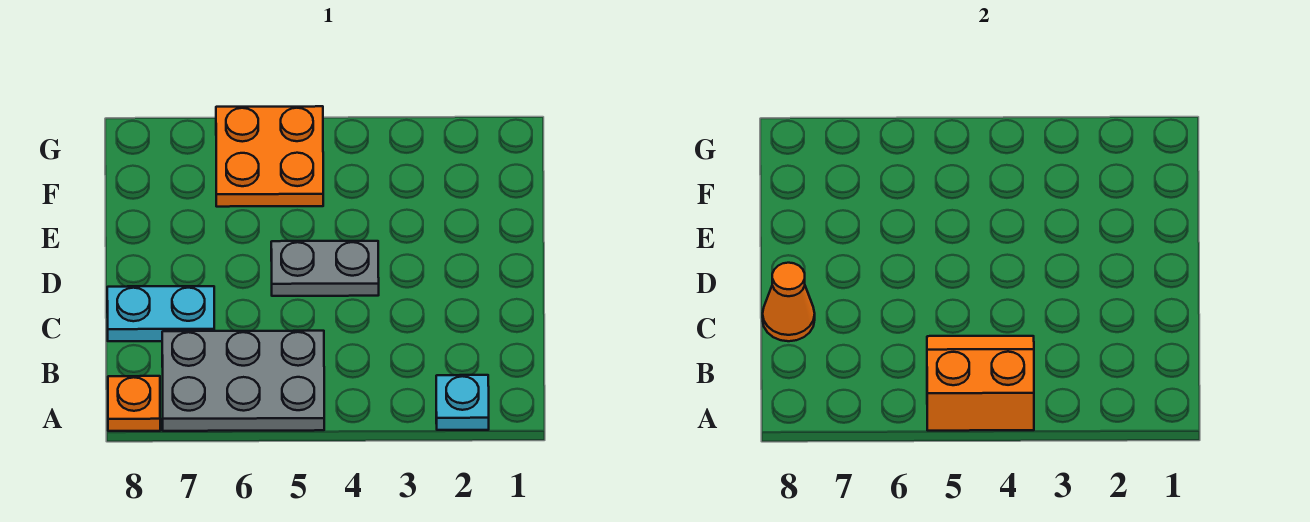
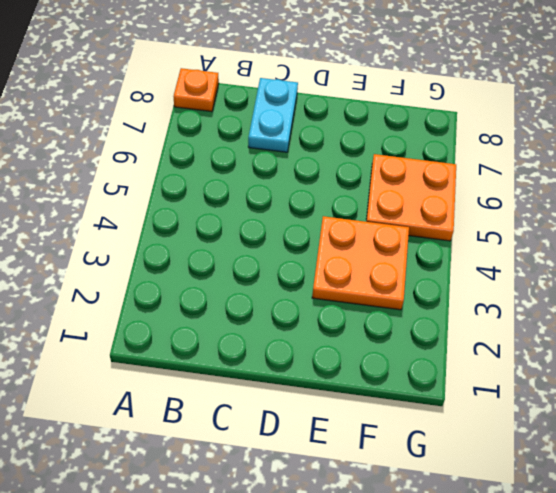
orange 2x2 plate [312,216,409,310] -> none
none -> cyan 1x1 plate [436,375,489,430]
none -> grey 2x3 plate [162,331,324,431]

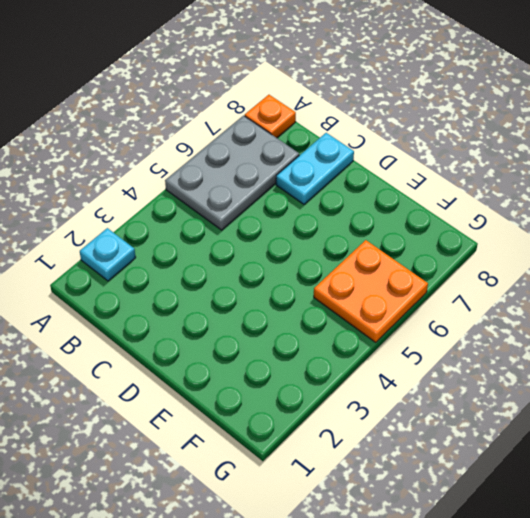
none -> grey 1x2 plate [271,241,379,296]
none -> orange 2x2 slope [927,336,1034,431]

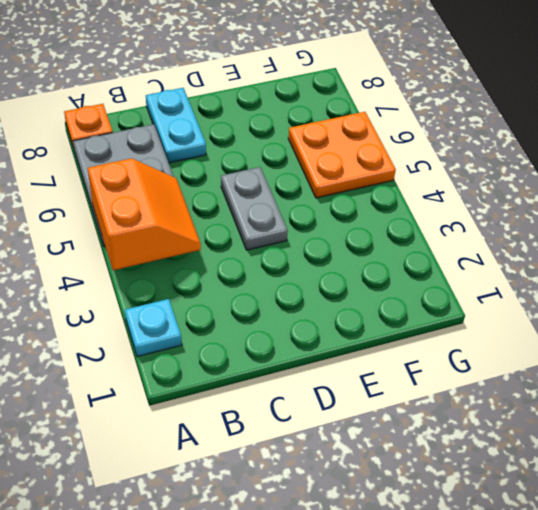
none -> orange 1x1 cone [763,263,815,341]

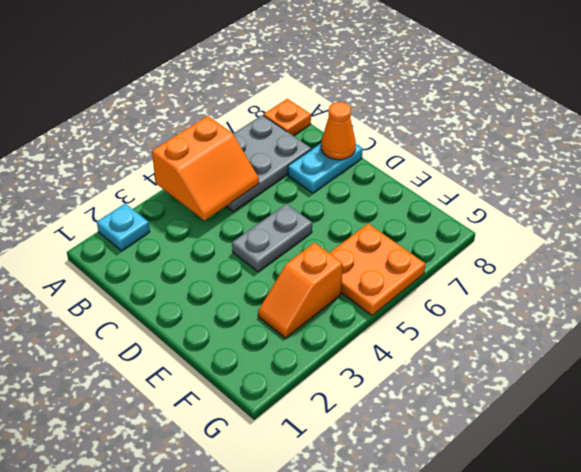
orange 1x2 slope [258,243,343,338] -> none

